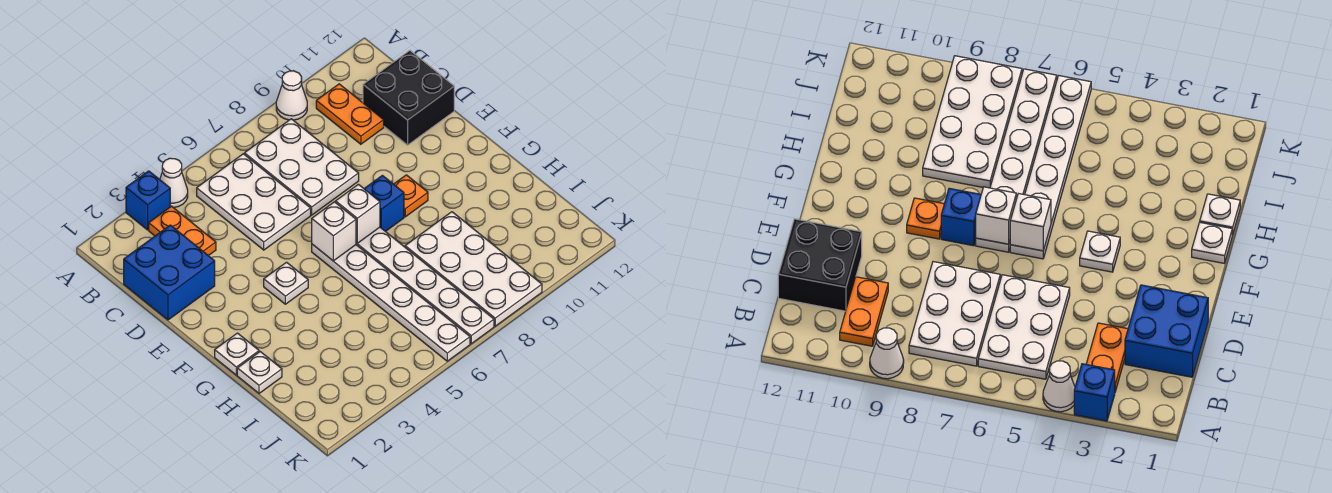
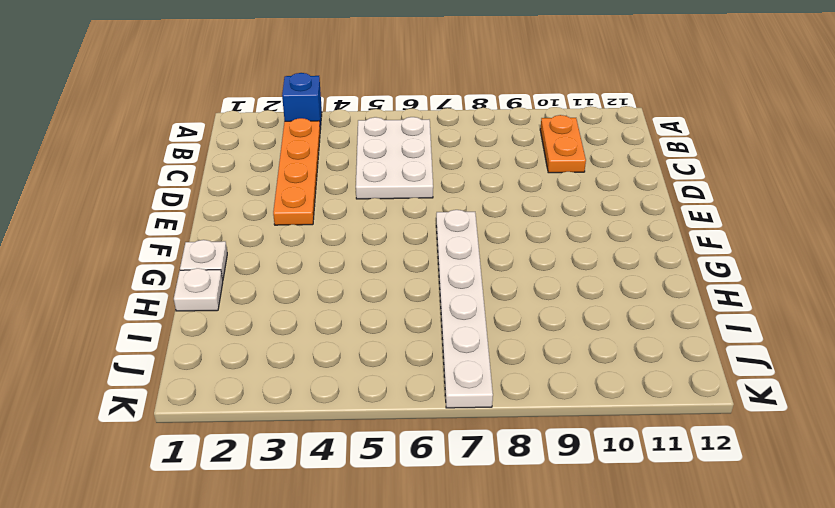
orange 1x4 plate [273,118,320,225] -> orange 1x2 plate [149,206,216,256]
none -> white 1x1 cone [160,158,188,208]
none -> white 1x1 cone [276,71,307,120]
none -> white 2x3 plate [244,119,359,215]

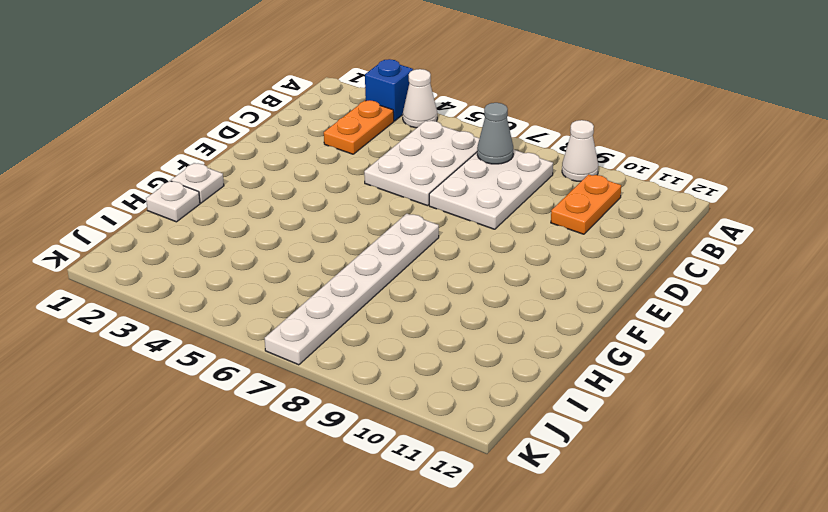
grey 1x1 cone [477,103,513,164] -> none
none -> blue 2x2 brick [124,225,215,320]
none -> black 2x2 brick [363,51,454,145]
none -> white 1x1 plate [264,262,308,304]

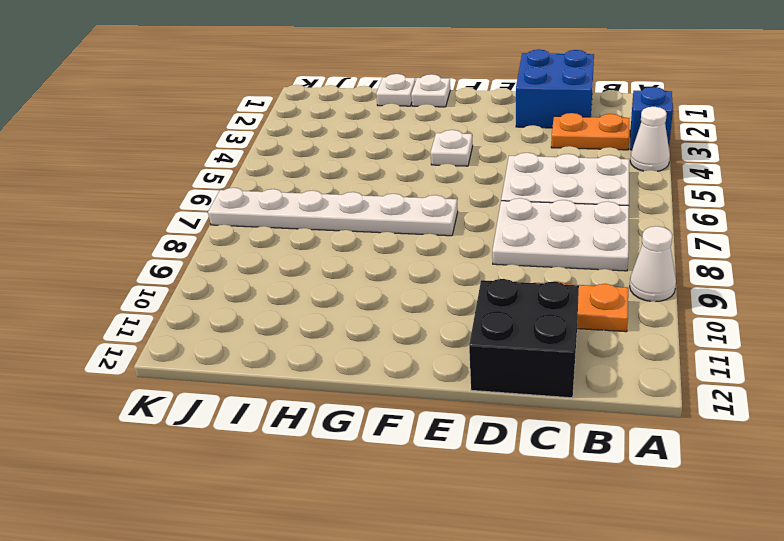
none -> white 1x6 plate [312,244,470,361]
none -> blue 1x1 brick [364,175,404,232]
none -> orange 1x1 plate [394,175,428,217]

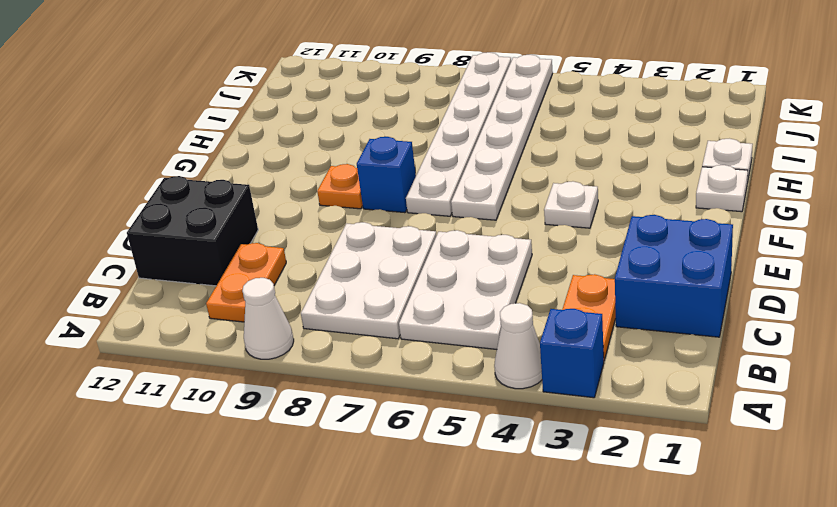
none -> white 2x4 plate [405,212,542,326]
none -> white 1x1 brick [312,202,356,261]
none -> white 1x1 brick [336,184,380,243]

